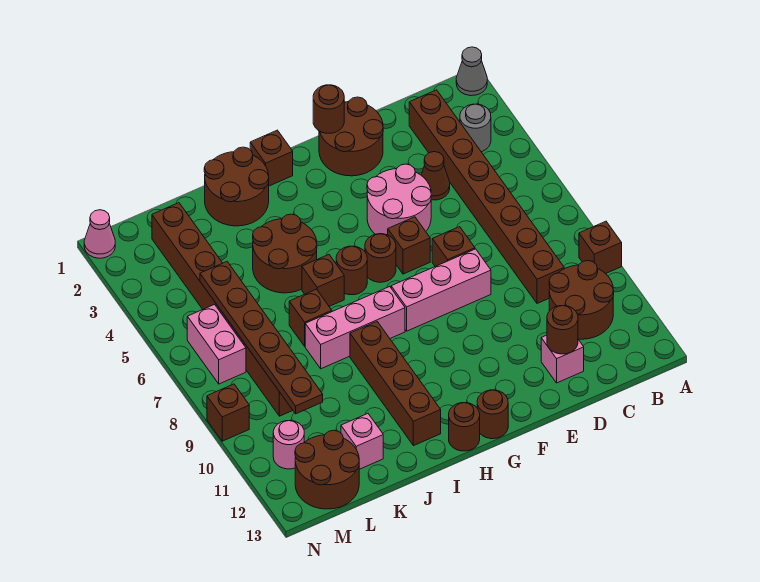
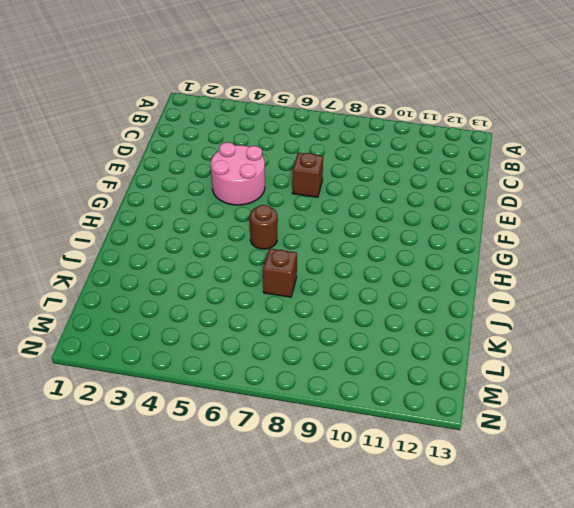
none -> grey 1x1 cone [456,47,487,96]
none -> brown 1x1 brick [579,221,622,274]
none -> grey 1x1 round brick [460,104,491,152]
none -> brown 2x2 round brick [549,261,614,339]

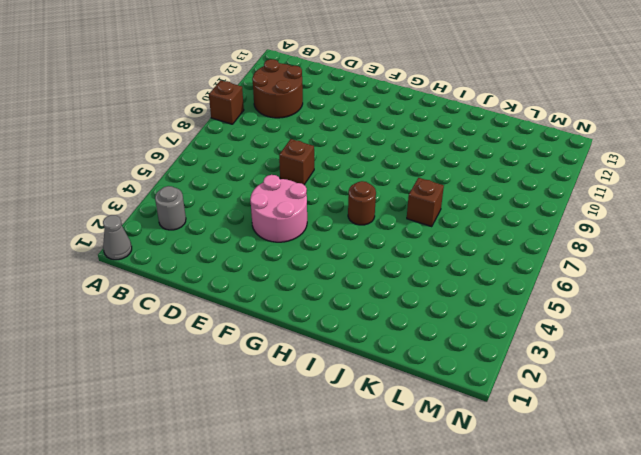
none -> brown 1x8 brick [409,90,564,303]
none -> brown 1x1 cone [421,152,450,200]
none -> pink 1x1 brick [541,335,584,383]
none -> brown 2x2 round brick [319,97,383,176]

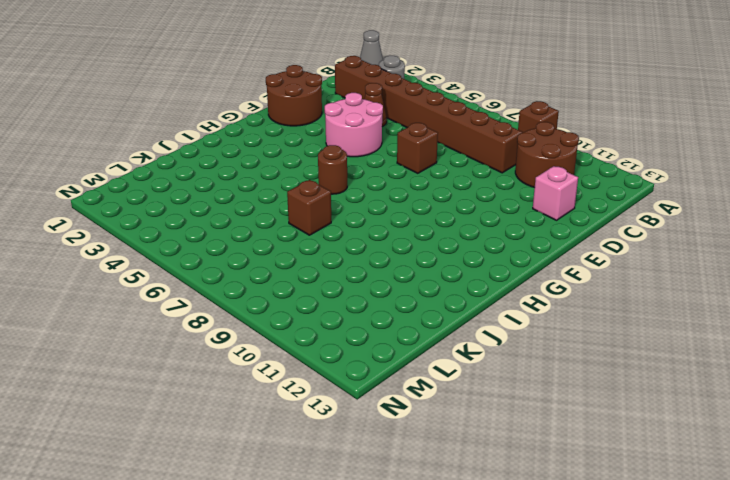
none -> pink 1x3 brick [391,249,491,331]
none -> brown 1x1 brick [388,217,430,274]
none -> brown 1x1 round brick [365,234,396,282]
none -> brown 1x1 round brick [477,390,508,439]

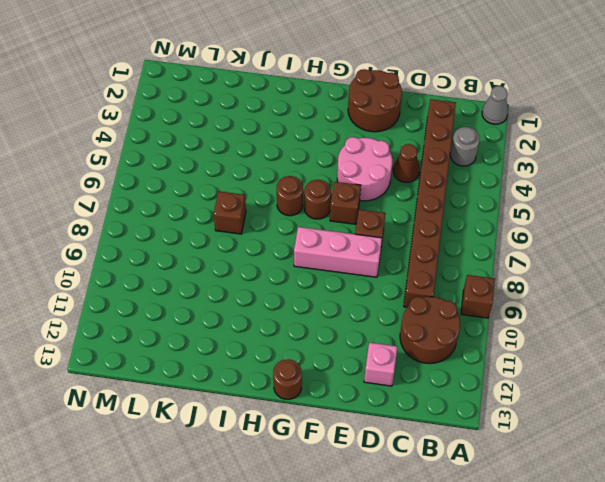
none -> brown 1x1 brick [250,130,293,186]
none -> pink 1x3 brick [305,287,405,369]
none -> brown 1x1 round brick [449,403,480,451]
none -> brown 2x2 round brick [204,147,269,226]

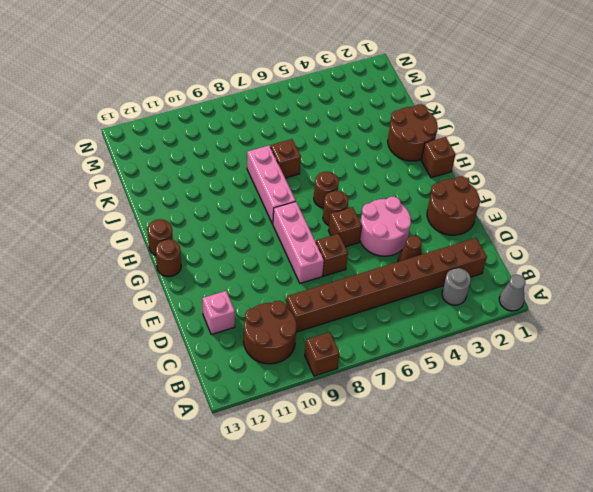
none -> brown 2x2 round brick [253,214,317,293]
none -> brown 1x1 brick [302,255,344,306]
none -> brown 1x4 brick [350,322,441,446]
none -> pink 1x1 brick [341,414,383,469]

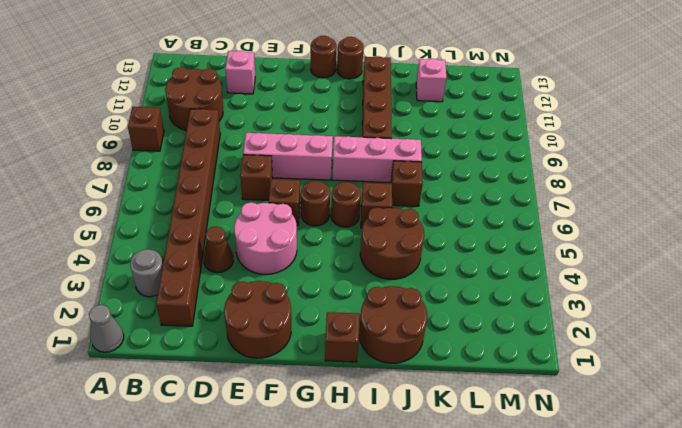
none -> brown 1x8 brick [152,203,293,416]
none -> brown 2x2 round brick [295,430,359,509]
none -> pink 1x2 brick [187,305,246,384]
none -> pink 1x1 round brick [273,420,304,469]

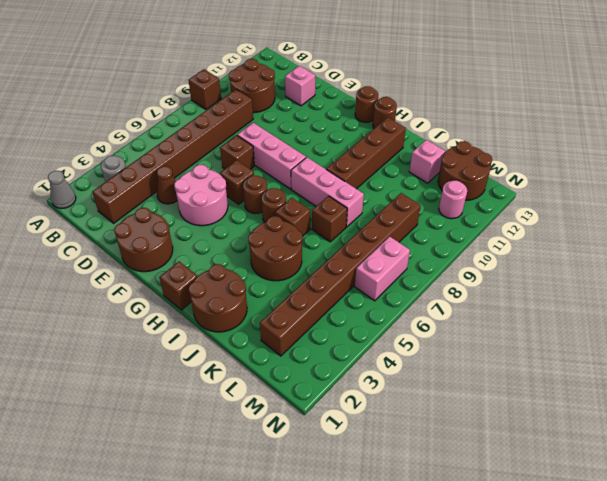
none -> pink 1x1 cone [84,210,115,258]
none -> brown 1x1 brick [207,384,249,441]
none -> brown 1x1 round brick [547,306,578,354]
none -> brown 1x1 round brick [313,85,344,133]

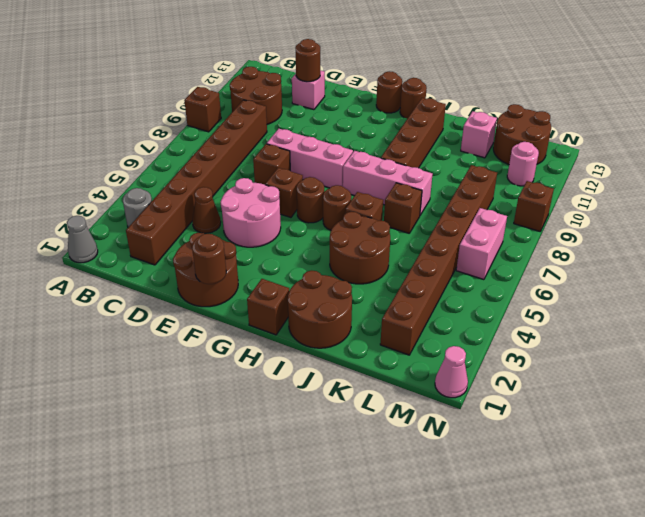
none -> brown 1x6 plate [200,262,323,414]

